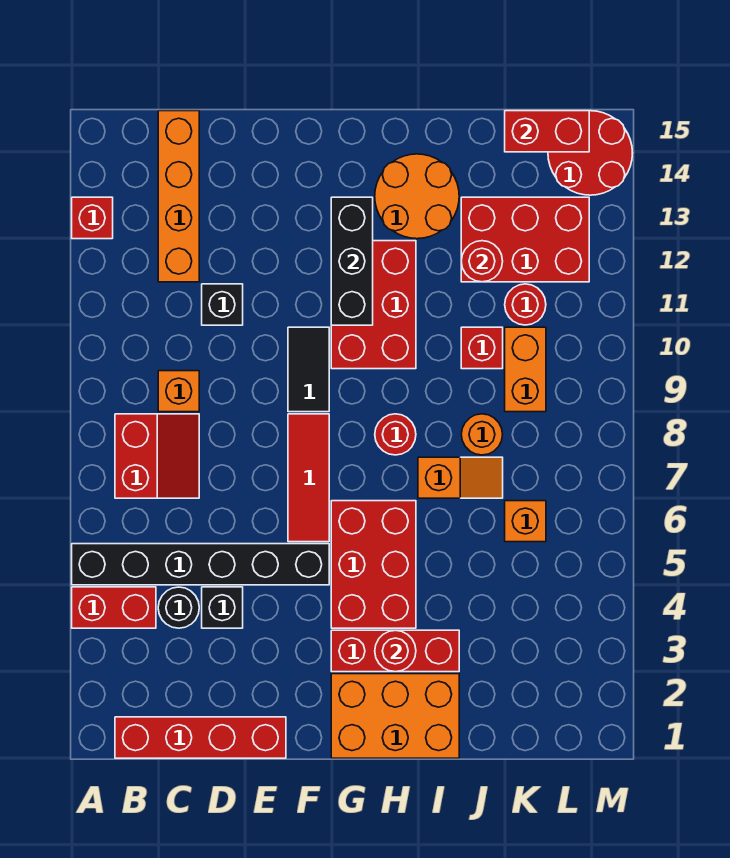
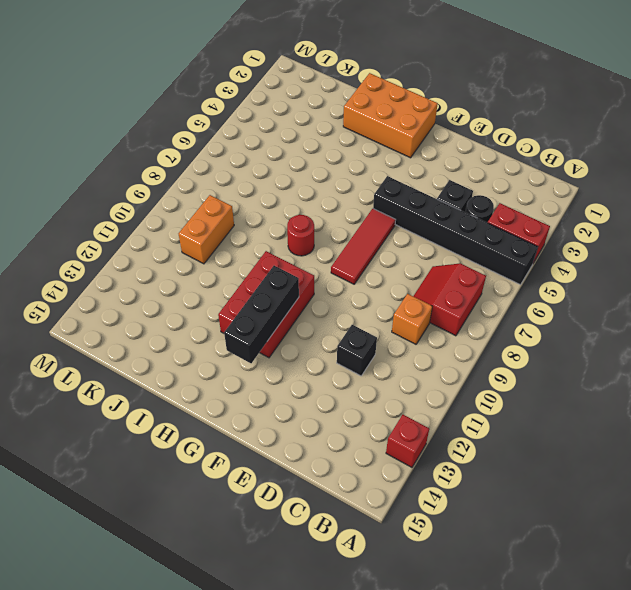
none -> red 1x4 brick [115,717,286,758]
none -> orange 1x4 brick [158,111,199,282]
none -> black 1x2 tile [288,327,329,412]
none -> red 1x3 brick [331,630,459,672]

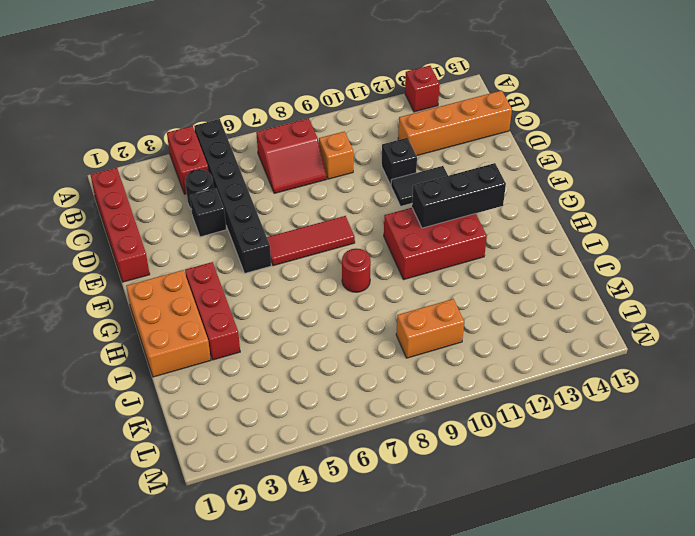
black 1x2 tile [391,166,448,206] -> black 1x2 tile moved to [288,327,329,412]
none -> red 2x3 brick [331,501,416,628]
none -> orange 2x2 round brick [375,154,459,239]
none -> orange 1x2 slope [418,457,503,498]
none -> orange 1x1 round brick [461,414,503,455]

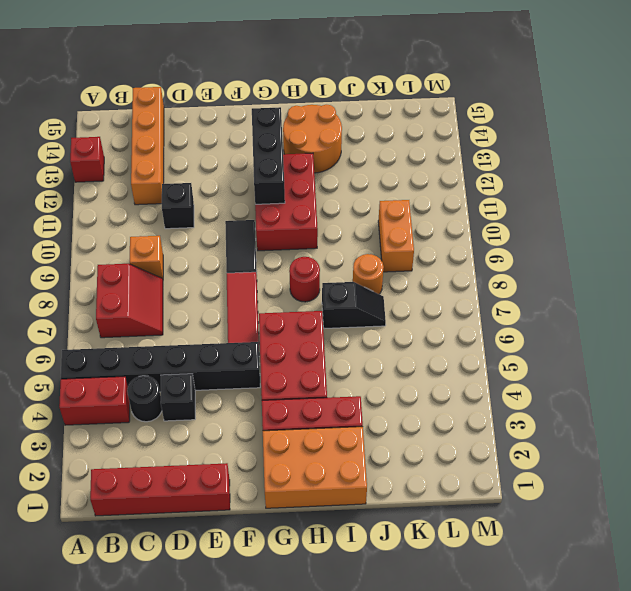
black 1x2 slope [322,282,386,329] -> orange 1x2 slope [418,457,503,498]
none -> red 1x1 brick [461,327,503,369]
none -> red 2x3 brick [461,197,589,282]
none -> orange 1x1 brick [505,501,546,542]
none -> red 1x1 round brick [505,284,546,325]

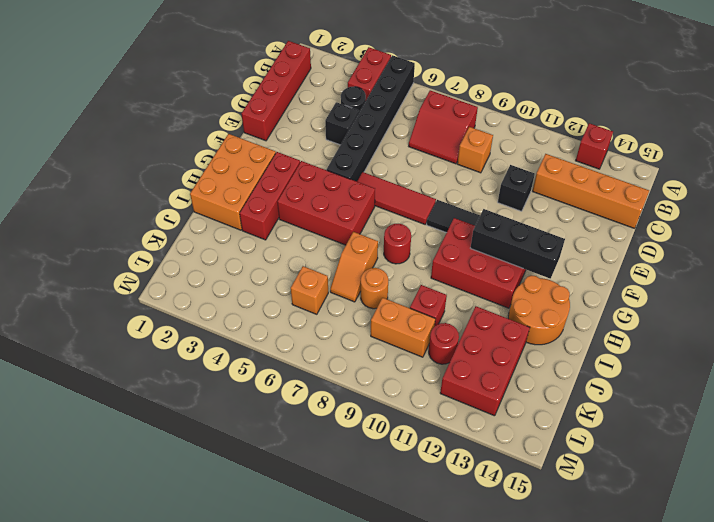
none -> red 2x2 round brick [548,111,632,195]
none -> red 1x1 round brick [375,630,416,672]
none -> red 1x1 round brick [461,241,503,282]
none -> red 1x2 brick [505,111,589,152]

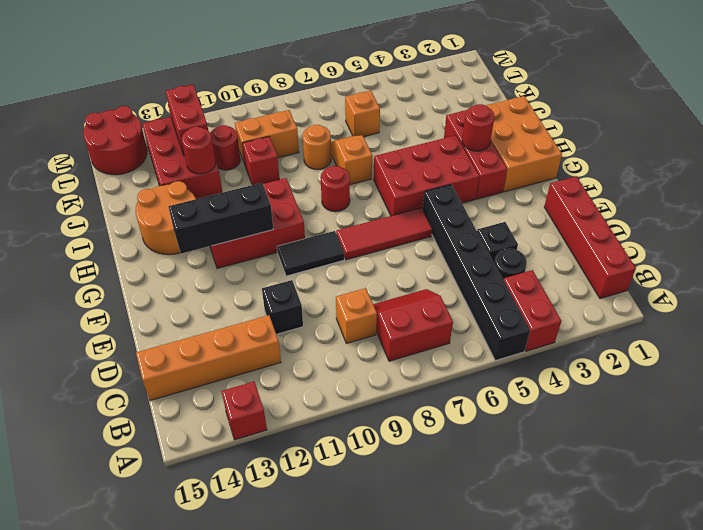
red 1x2 brick [166,85,208,155] -> red 1x2 brick moved to [505,111,589,152]

